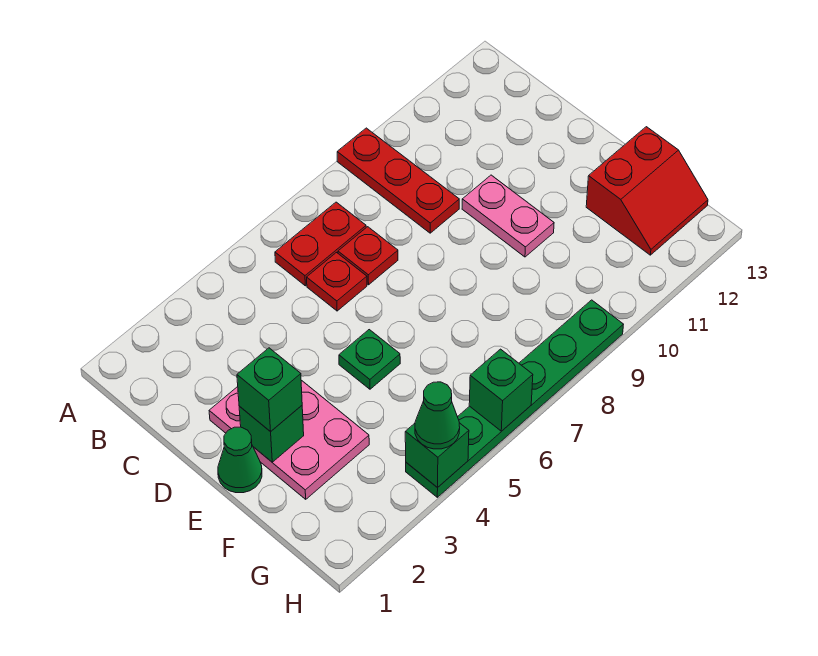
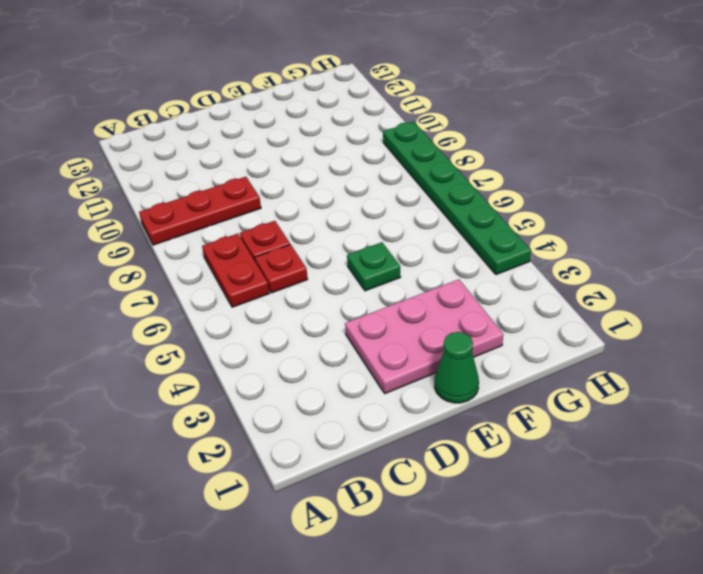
none -> pink 1x2 plate [462,175,554,257]
none -> red 2x2 slope [586,127,708,255]
none -> green 1x1 brick [239,406,304,462]

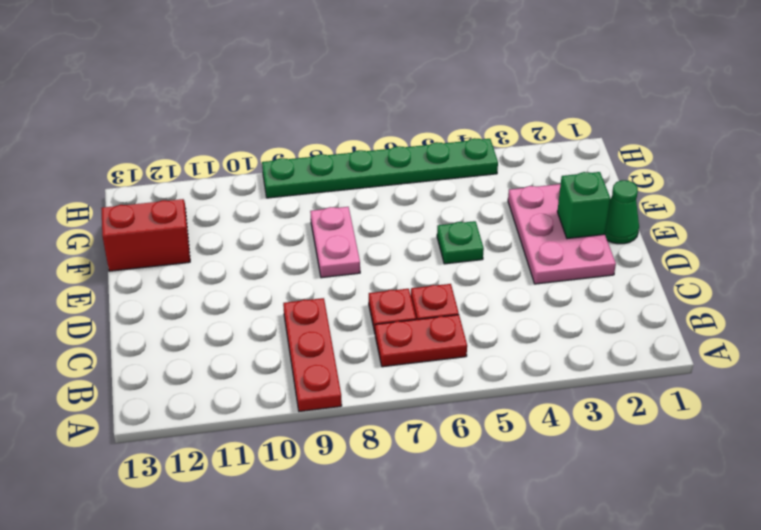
pink 1x2 plate [310,207,360,278] -> pink 1x2 plate moved to [462,175,554,257]
none -> green 1x1 brick [405,423,469,488]
none -> green 1x1 brick [469,349,533,431]
none -> green 1x1 brick [237,348,302,432]

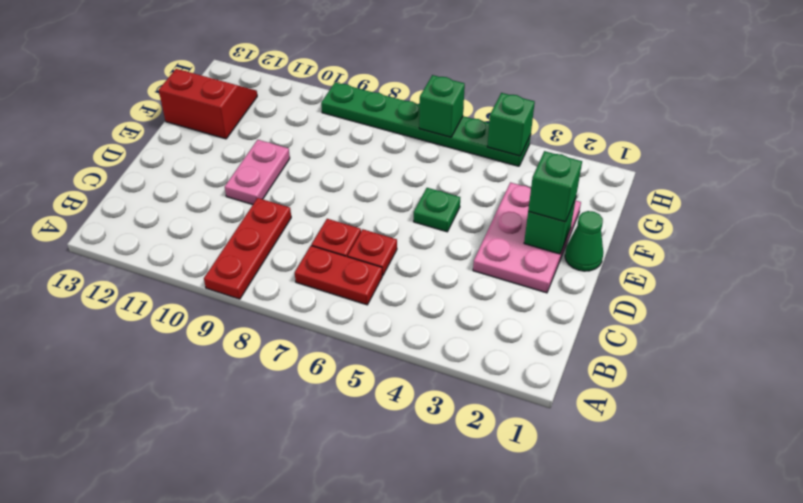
none -> green 1x1 cone [415,382,460,449]

